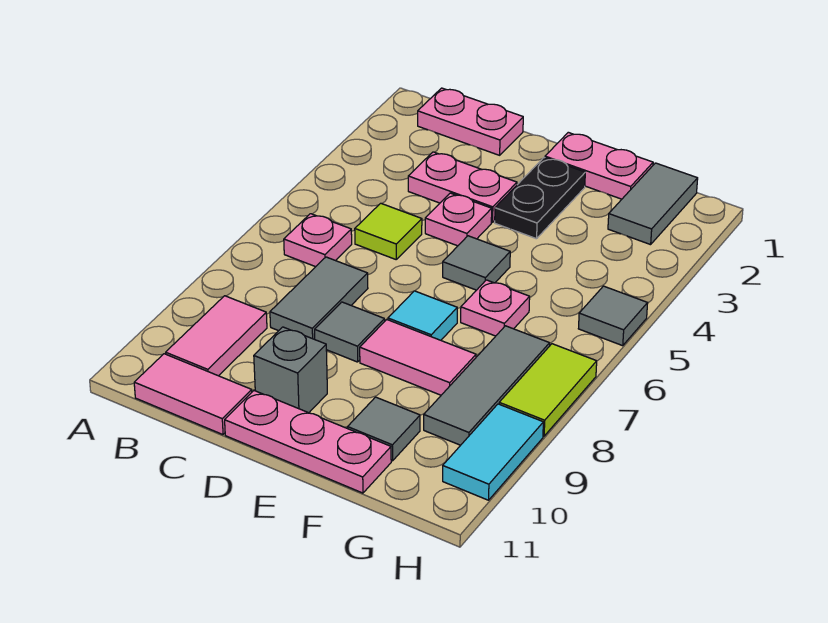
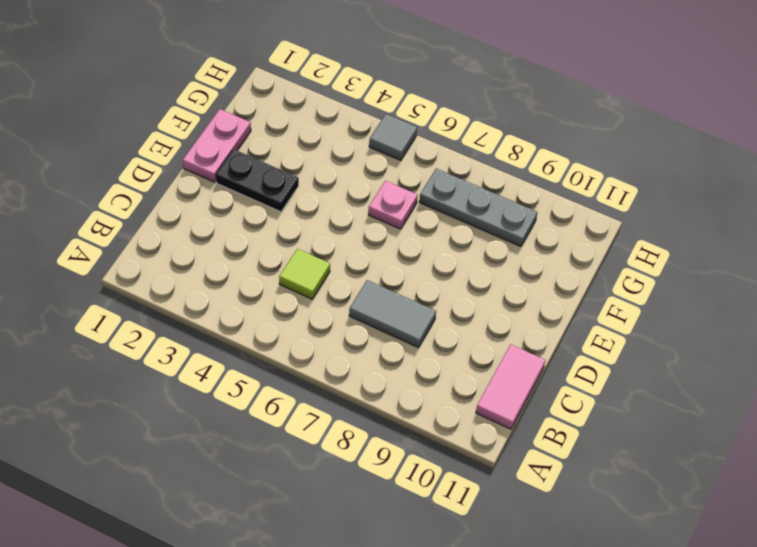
grey 1x3 plate [419,169,538,247] -> grey 1x3 tile [424,326,550,445]
none -> pink 1x2 plate [418,88,523,155]
none -> pink 1x1 plate [284,214,352,267]
none -> pink 1x2 tile [166,296,267,376]

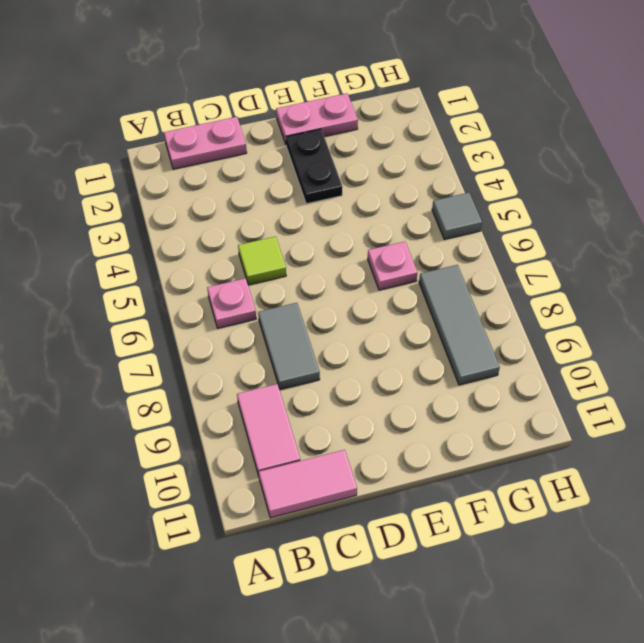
none -> pink 1x2 plate [408,152,517,222]
none -> pink 1x1 plate [425,193,492,246]
none -> grey 1x1 tile [315,302,385,362]

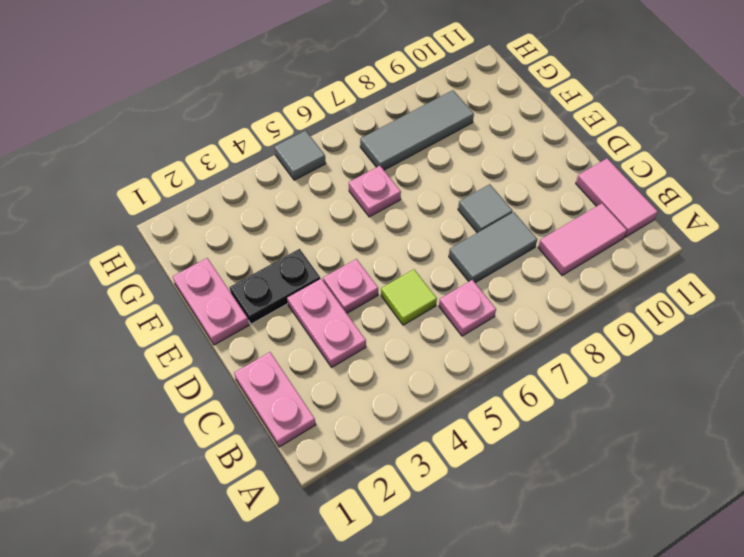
none -> grey 1x1 brick [254,327,327,413]
none -> pink 1x3 plate [225,391,391,493]
none -> grey 1x1 tile [443,236,510,290]

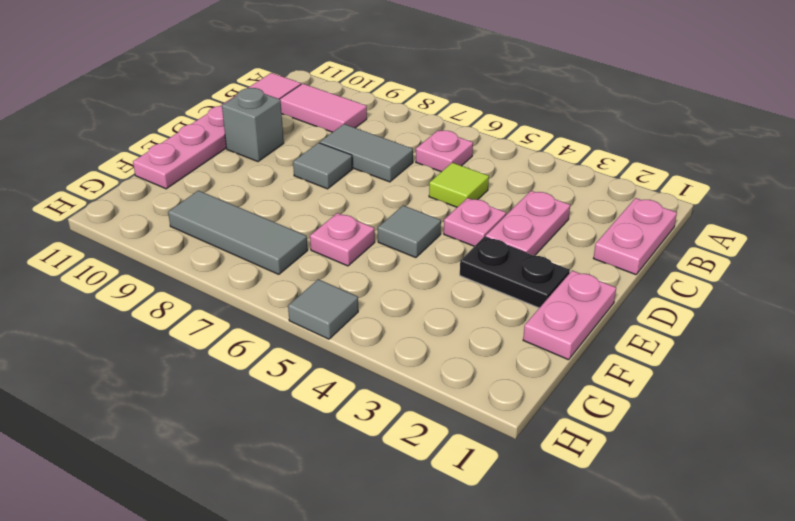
none -> cyan 1x1 tile [388,291,457,340]
none -> pink 1x2 tile [360,320,476,395]
none -> grey 1x1 tile [348,397,420,461]

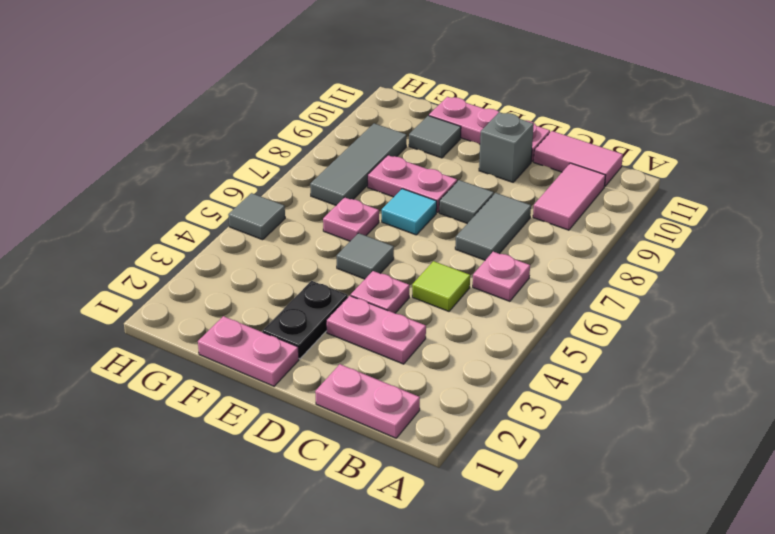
pink 1x2 plate [368,155,457,212] -> pink 1x2 tile [360,320,476,395]
none -> grey 1x2 tile [608,163,698,245]
none -> lime 1x2 tile [499,344,597,436]
none -> cyan 1x2 tile [443,404,543,500]

